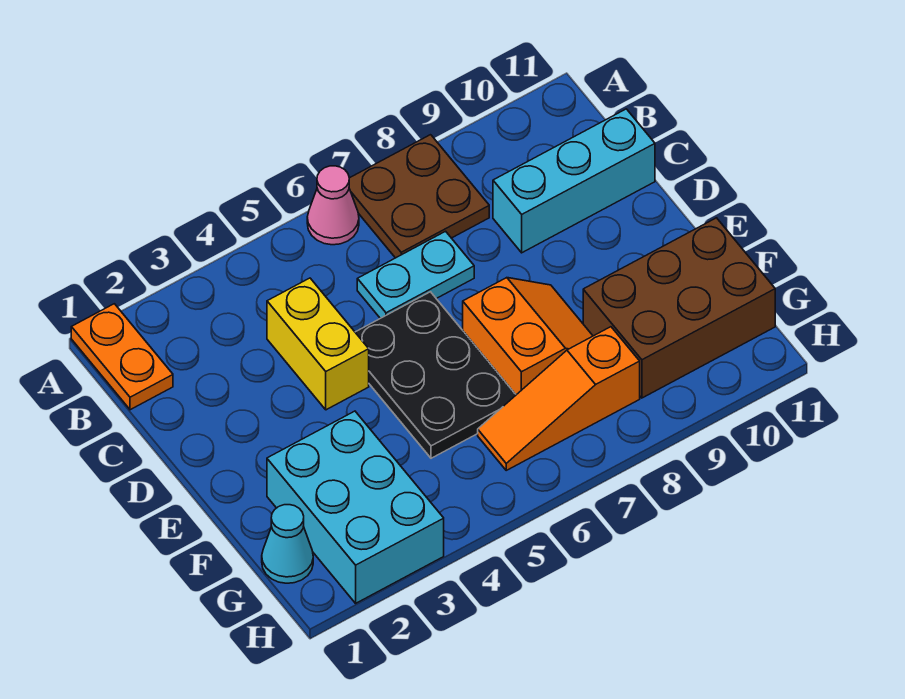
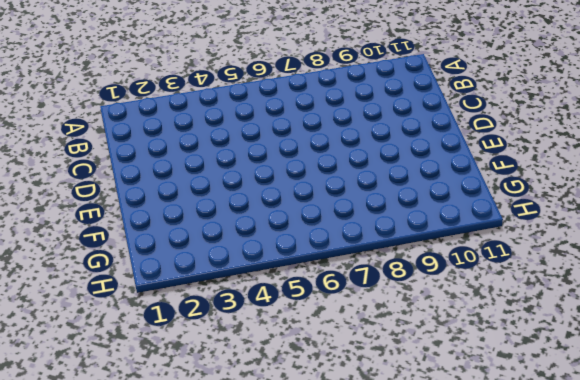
none -> orange 1x2 plate [71,304,173,410]
none -> pink 1x1 cone [307,166,359,245]
none -> brown 2x2 plate [349,135,489,258]

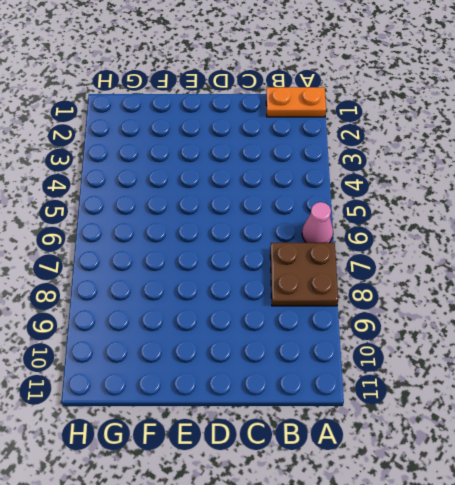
none -> yellow 1x2 brick [267,278,369,410]
none -> cyan 1x2 plate [357,231,474,318]
none -> cyan 1x3 brick [493,109,655,253]

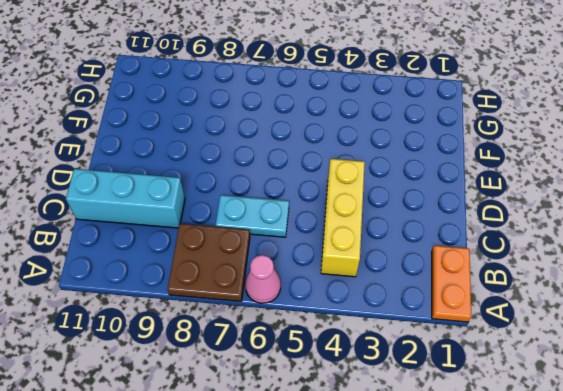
yellow 1x3 brick [321,159,365,277] -> yellow 1x2 brick [267,278,369,410]
none -> black 2x3 plate [355,292,516,458]
none -> orange 2x2 slope [463,278,593,395]
none -> cyan 2x3 brick [267,411,444,603]

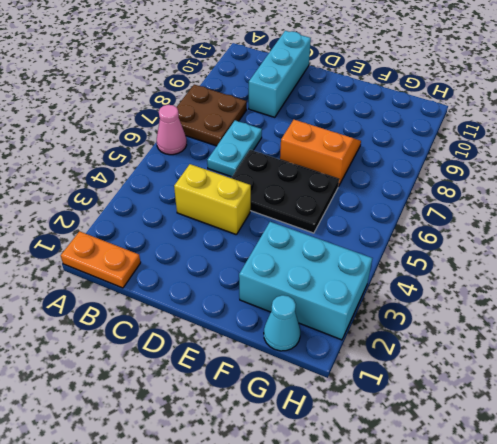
none -> brown 2x3 brick [583,218,775,398]
none -> orange 1x3 slope [478,327,640,470]

